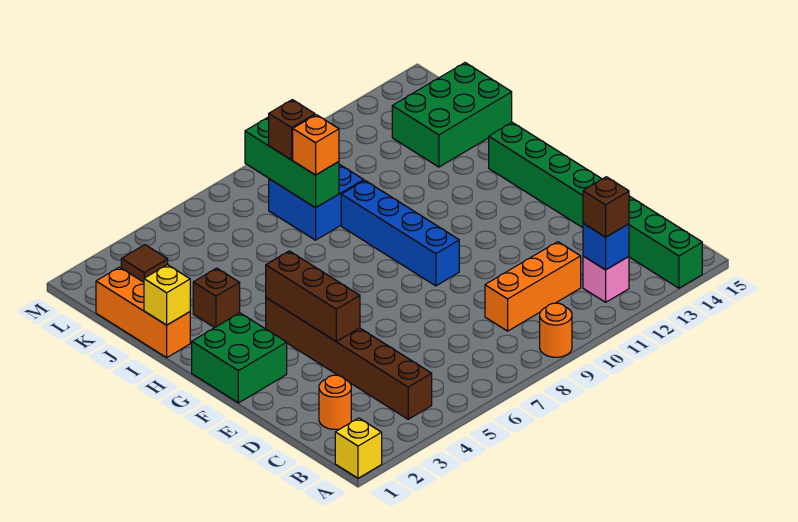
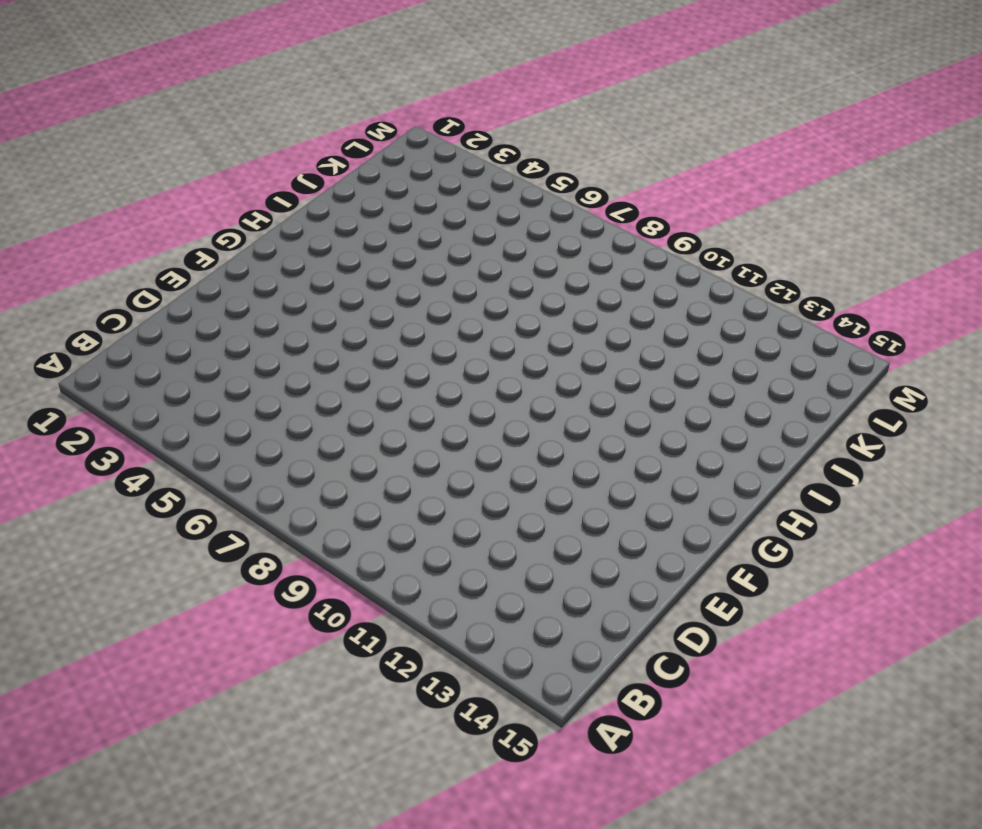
none -> yellow 1x1 brick [335,418,382,478]
none -> orange 1x1 round brick [540,303,572,357]
none -> green 1x8 brick [489,122,702,288]

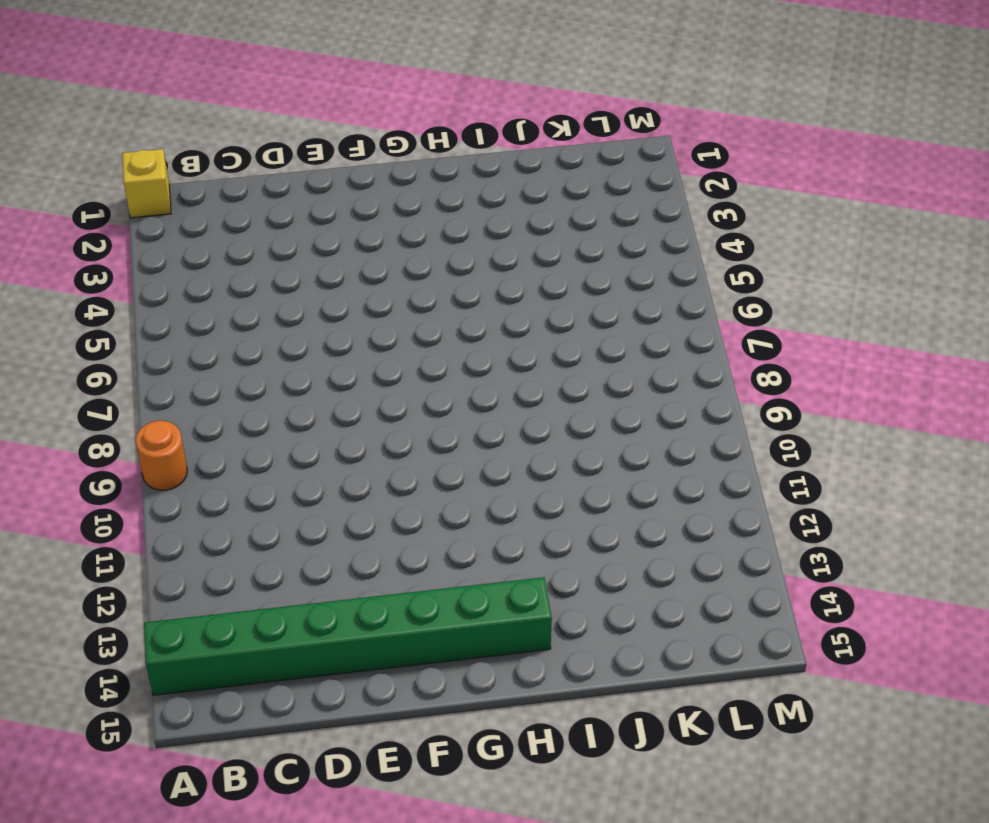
none -> brown 1x6 brick [266,298,432,419]
none -> pink 1x1 brick [583,256,629,302]
none -> orange 1x1 round brick [319,375,351,429]

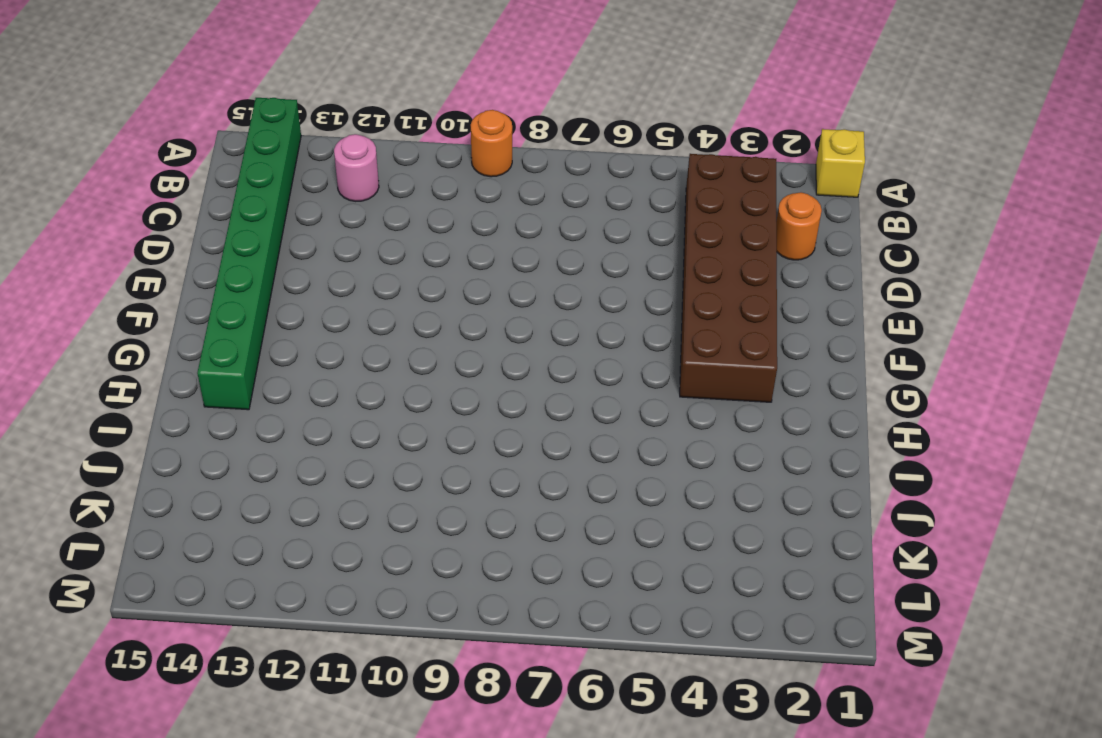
brown 2x6 brick [680,154,777,402] -> brown 1x6 brick [266,298,432,419]
pink 1x1 round brick [334,134,379,201] -> pink 1x1 brick [583,256,629,302]
none -> orange 1x3 brick [485,242,581,331]
none -> green 2x2 brick [192,313,287,403]
none -> blue 1x4 brick [341,180,459,286]

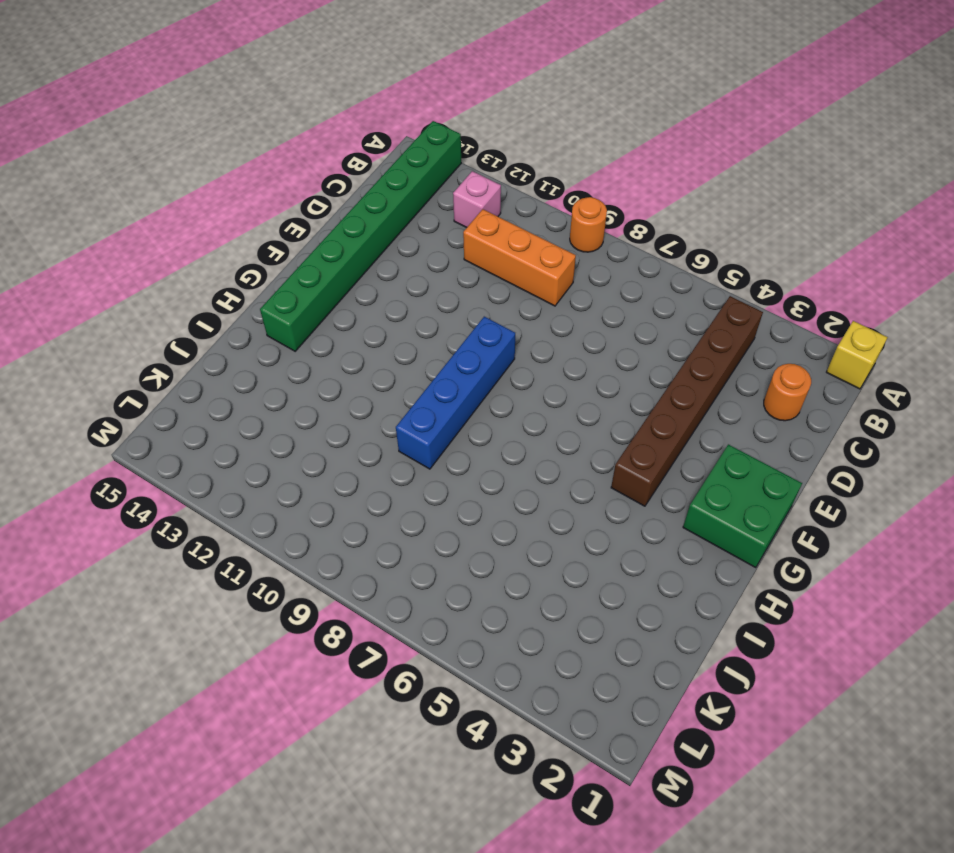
none -> orange 1x3 brick [96,267,190,358]
none -> brown 1x1 brick [193,268,240,328]
none -> blue 2x2 brick [269,164,364,240]

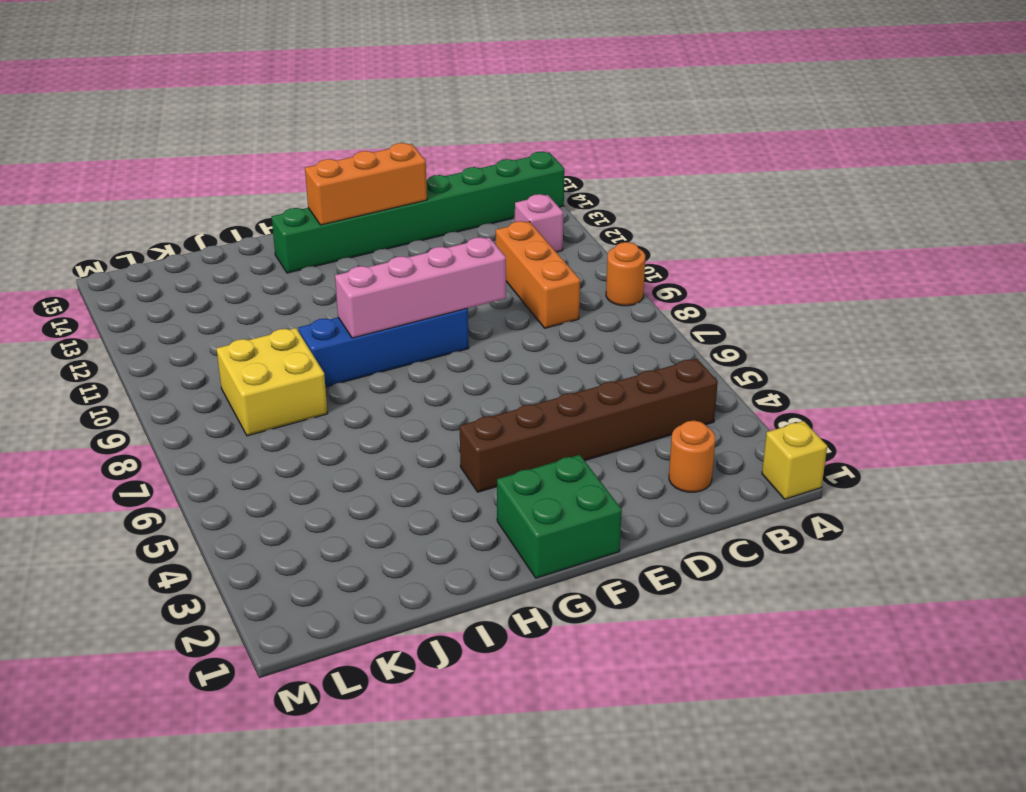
pink 1x4 brick [335,237,506,338] -> none
orange 1x3 brick [305,143,427,225] -> orange 1x3 brick moved to [96,267,190,358]
yellow 2x2 brick [216,328,328,436] -> blue 2x2 brick [269,164,364,240]
none -> brown 1x1 brick [193,268,240,328]
none -> green 2x3 brick [392,63,512,167]
none -> brown 1x1 tile [121,245,168,282]

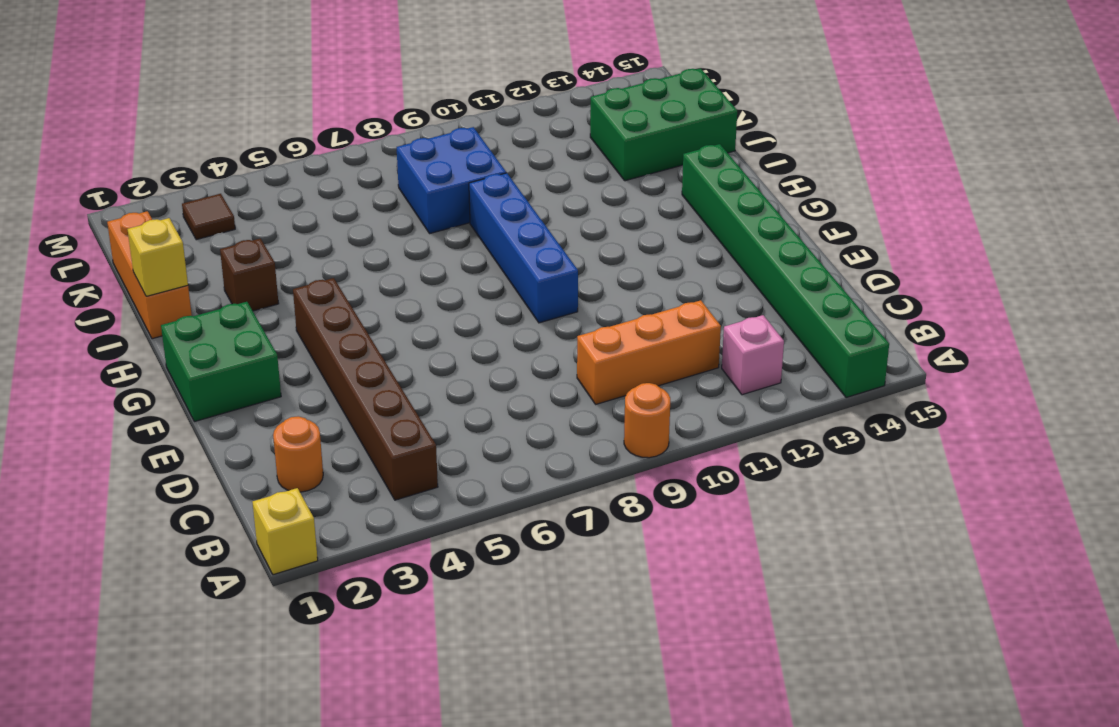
none -> blue 1x1 brick [583,223,629,270]
none -> brown 1x3 brick [266,251,360,341]
none -> green 1x3 brick [245,117,339,208]

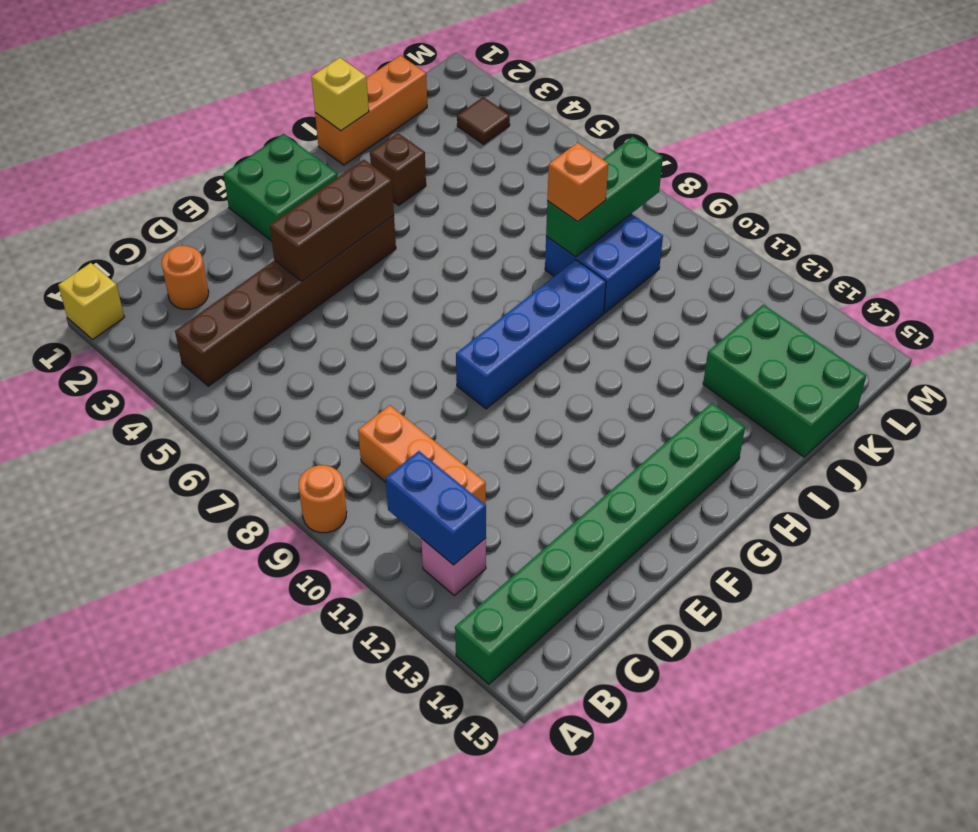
blue 1x2 brick [386,451,486,565] -> blue 1x1 brick [583,223,629,270]
none -> brown 1x1 brick [583,177,629,237]
none -> brown 1x1 brick [269,100,315,160]

